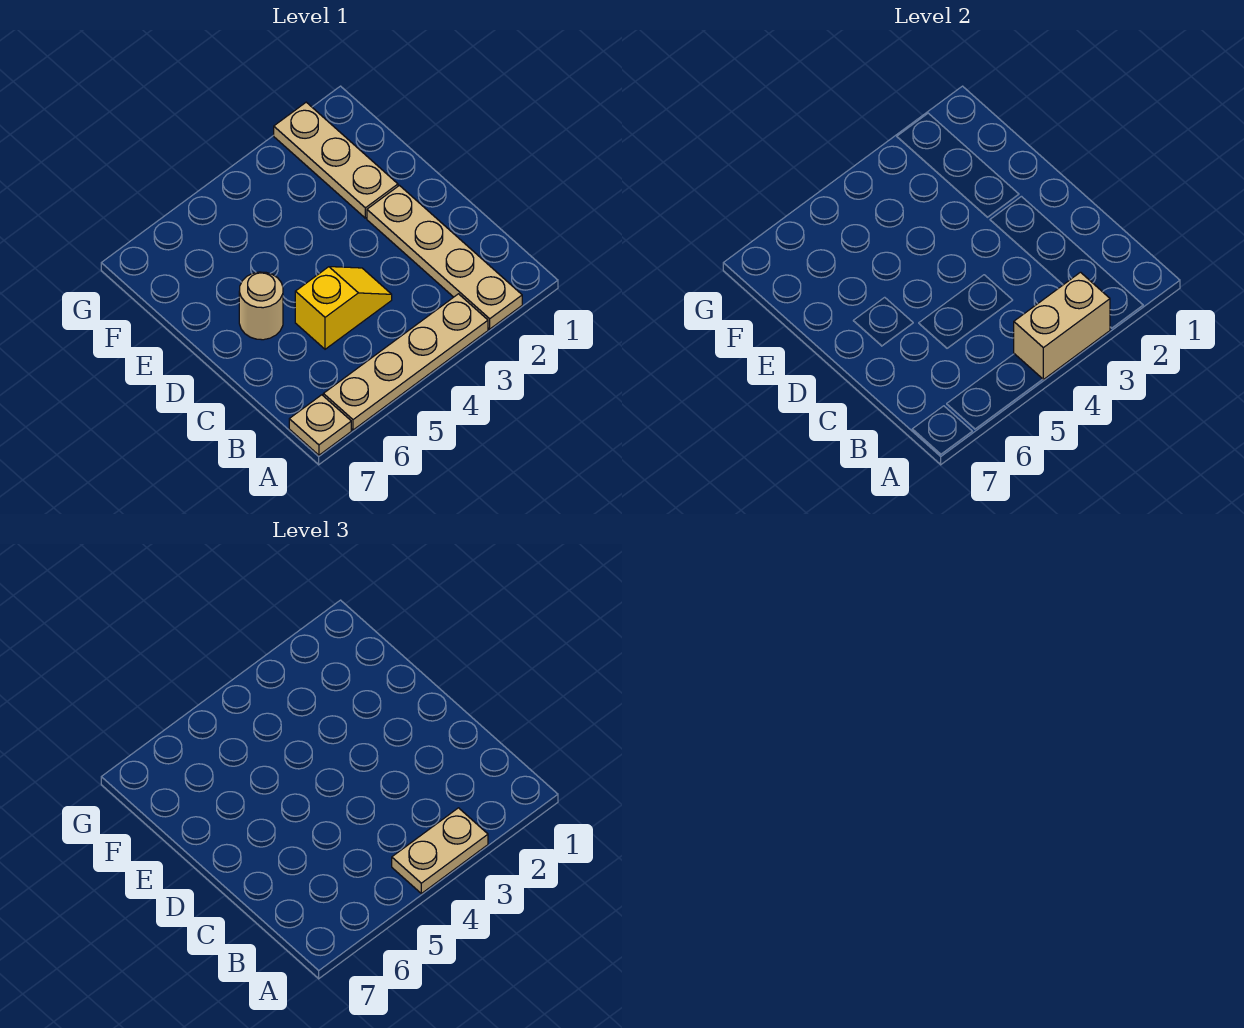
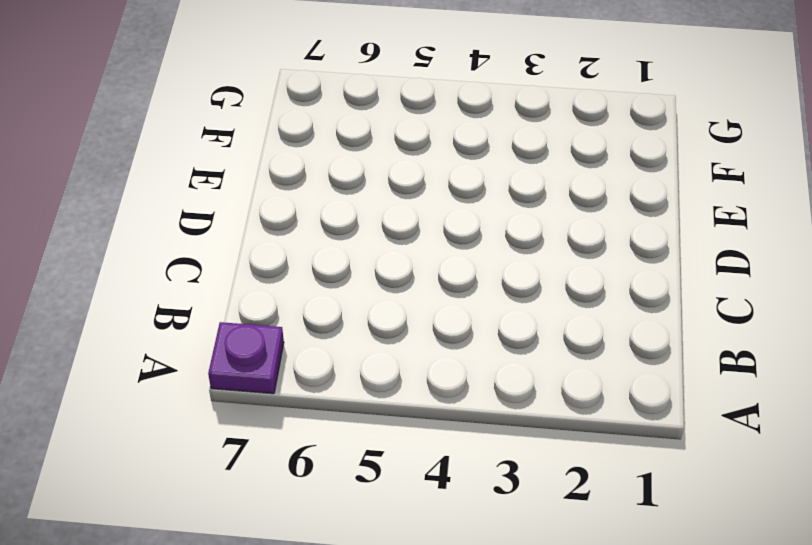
purple 1x1 plate [208,322,284,394] -> tan 1x1 plate [289,395,351,455]
none -> tan 1x4 plate [367,185,522,329]
none -> tan 1x4 plate [323,294,488,430]

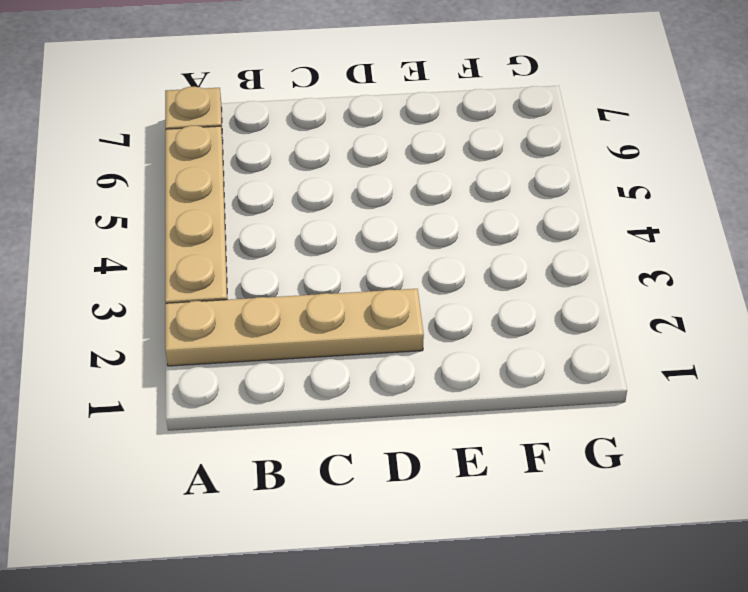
none -> yellow 1x2 slope [295,267,392,349]
none -> tan 1x1 round brick [239,272,283,340]

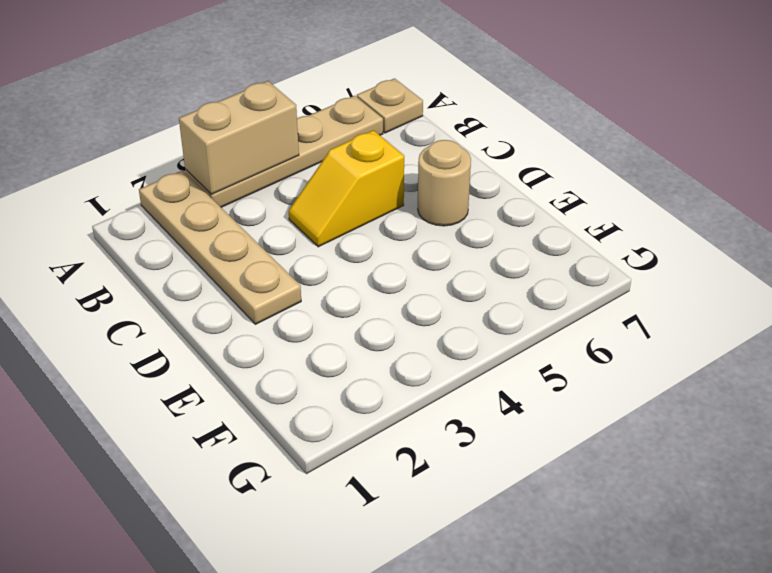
none -> tan 1x3 plate [274,102,398,218]
none -> tan 1x2 plate [392,808,488,893]

